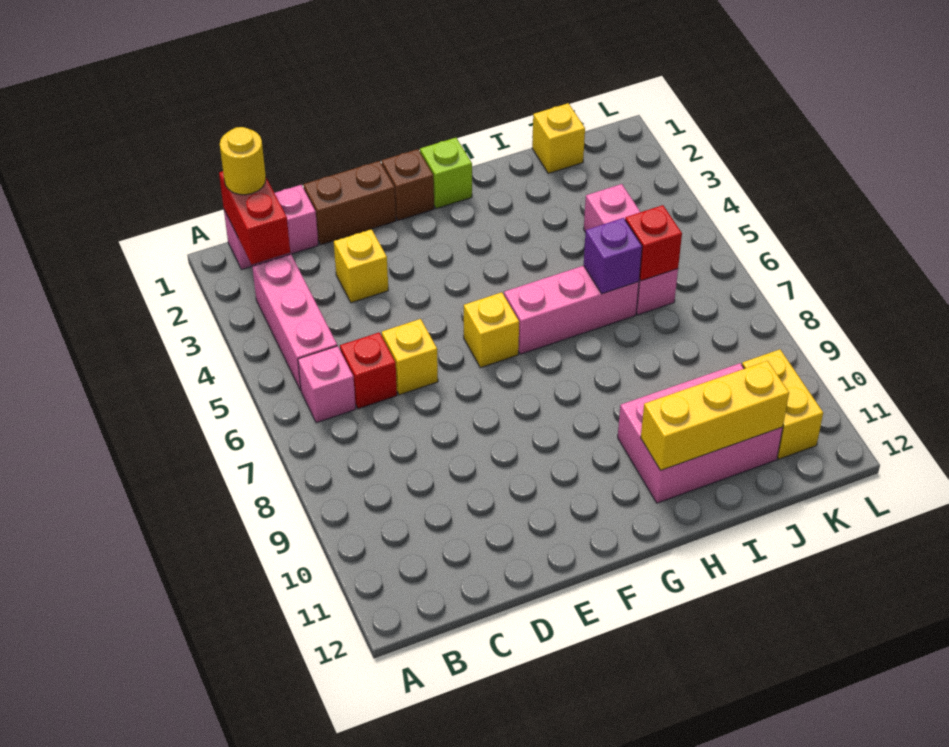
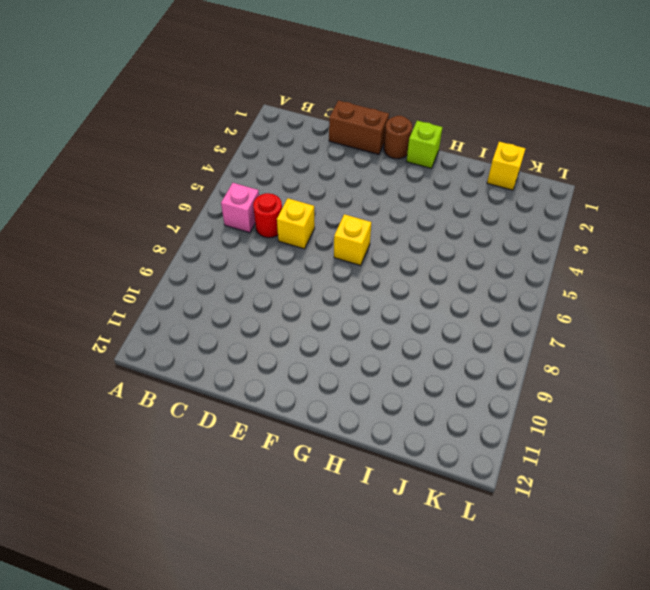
red 1x1 round brick [253,193,282,238] -> red 1x1 brick [340,332,397,409]
brown 1x1 round brick [384,116,412,159] -> brown 1x1 brick [382,149,434,221]
none -> pink 1x2 brick [224,185,318,270]
none -> pink 1x3 brick [252,254,337,391]
none -> yellow 1x1 brick [334,229,388,303]

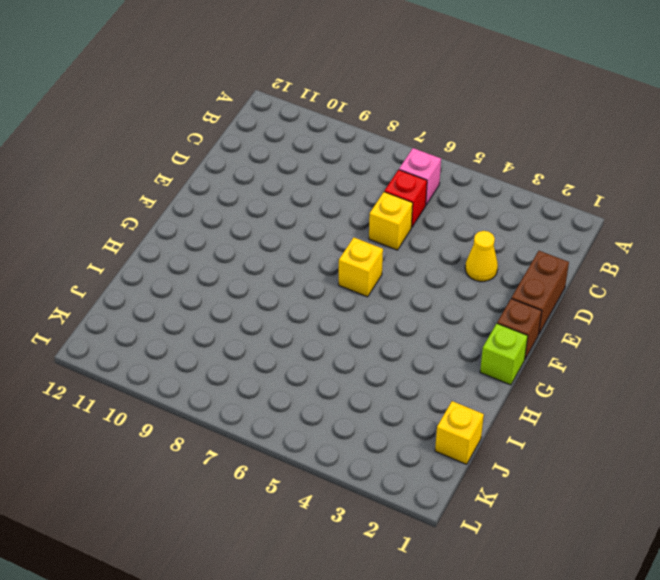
yellow 1x1 cone [465,231,498,282] -> yellow 1x1 brick [334,229,388,303]
none -> pink 1x2 brick [224,185,318,270]
none -> pink 1x3 brick [252,254,337,391]
none -> pink 1x3 brick [504,266,639,354]

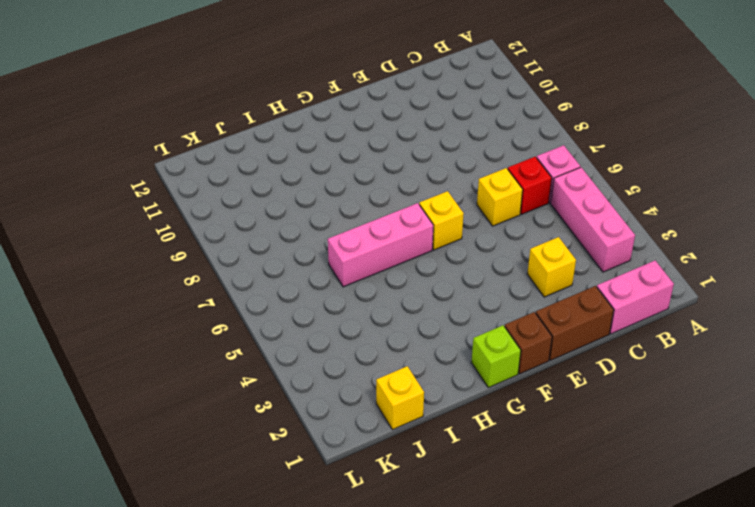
none -> pink 2x3 brick [618,363,783,503]
none -> pink 1x3 brick [584,184,678,315]
none -> yellow 1x2 brick [742,349,823,459]

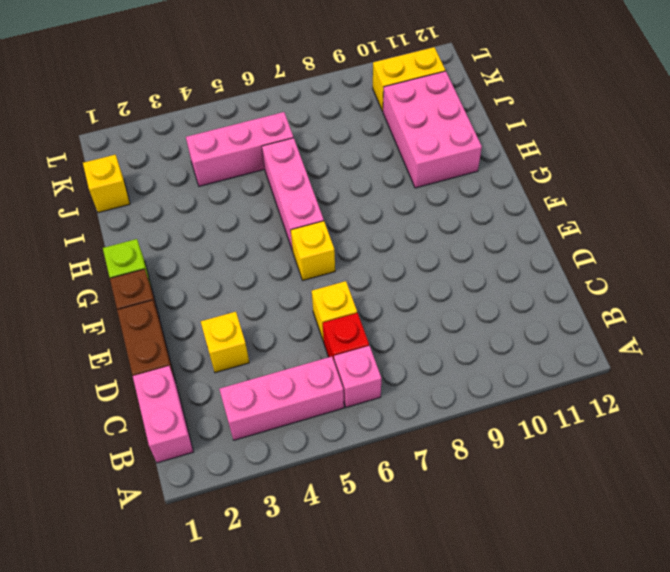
none -> red 1x2 brick [219,171,290,264]
none -> yellow 1x3 brick [641,361,789,471]
none -> purple 1x1 brick [584,218,642,294]

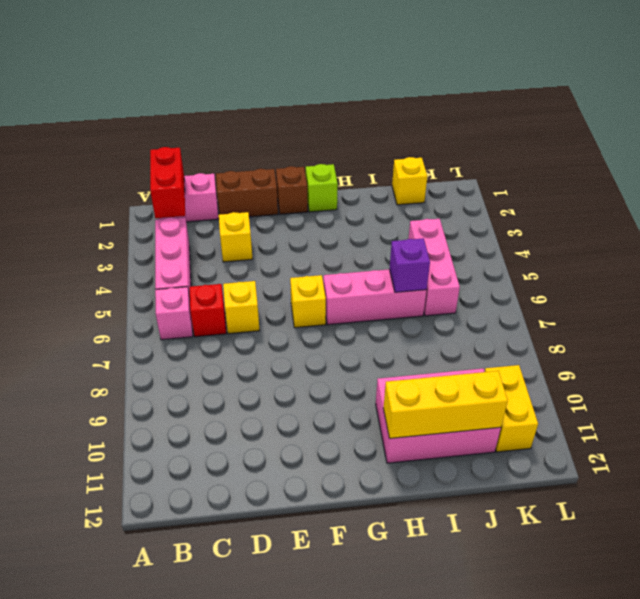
none -> red 1x1 brick [625,205,682,281]
none -> yellow 1x1 round brick [220,127,266,195]

